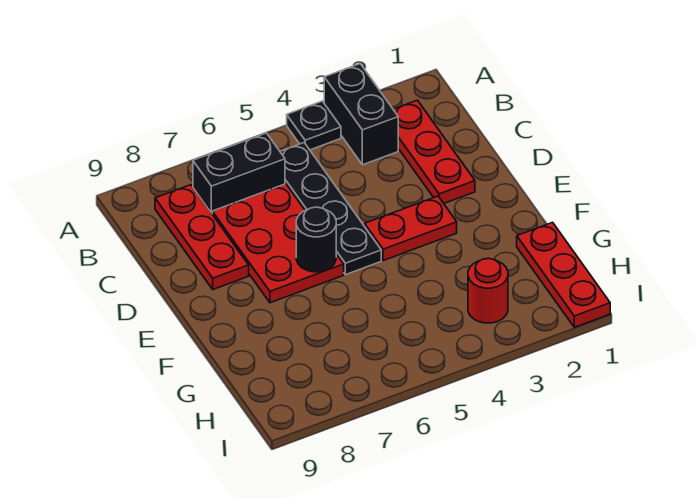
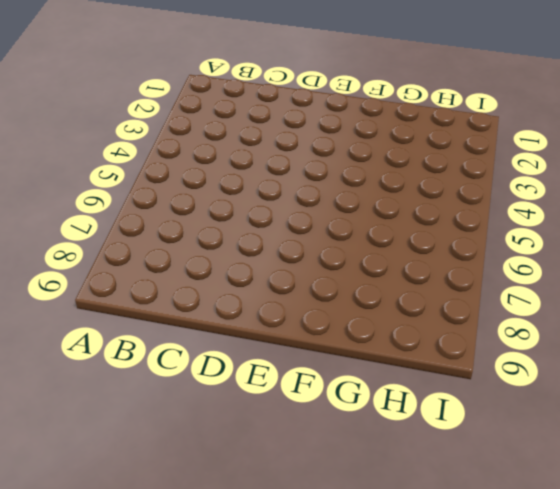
none -> black 1x2 brick [324,64,398,165]
none -> black 1x1 plate [287,101,341,150]

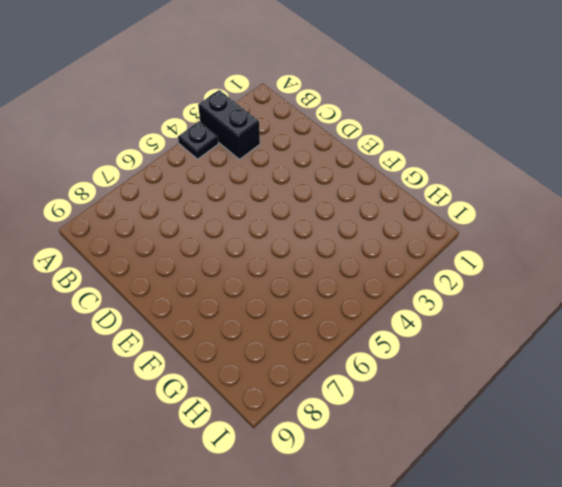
none -> red 1x3 plate [393,100,475,203]
none -> black 1x4 plate [280,143,381,275]

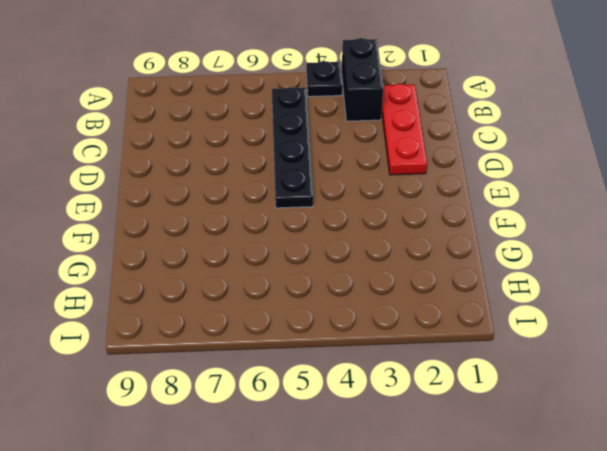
none -> black 1x2 brick [193,133,285,213]
none -> red 1x3 plate [155,185,249,289]

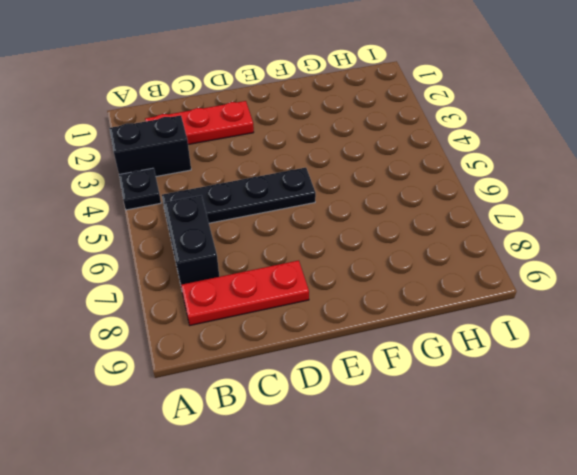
none -> red 2x3 plate [212,184,344,303]
none -> red 1x2 plate [365,196,457,261]

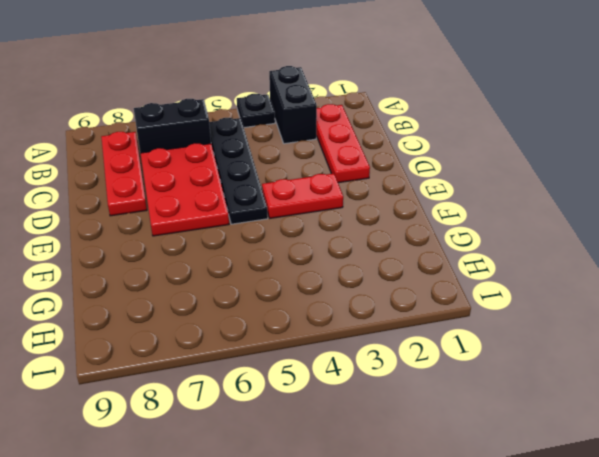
none -> red 1x3 plate [517,222,610,327]
none -> red 1x1 round brick [468,258,508,323]

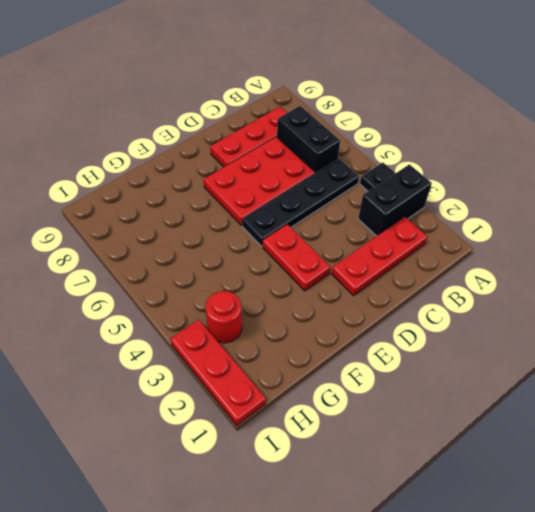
red 1x3 plate [170,320,266,425] -> red 1x3 plate turned to [517,222,610,327]
none -> black 1x1 round brick [296,207,336,272]

